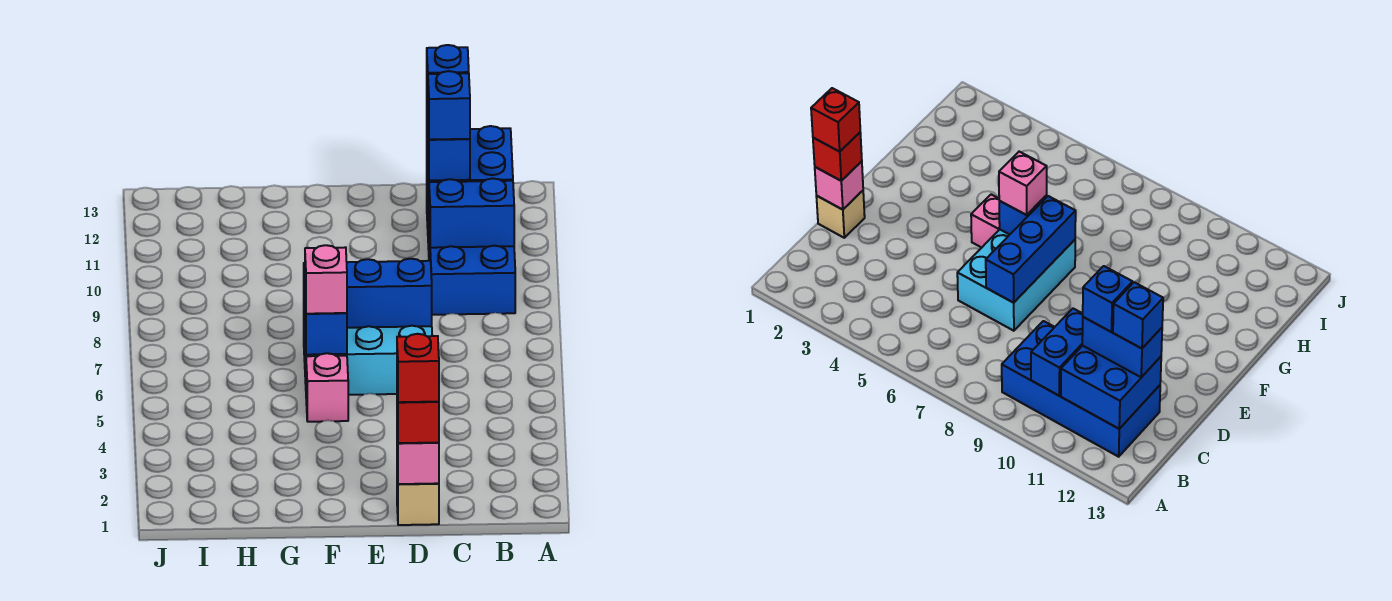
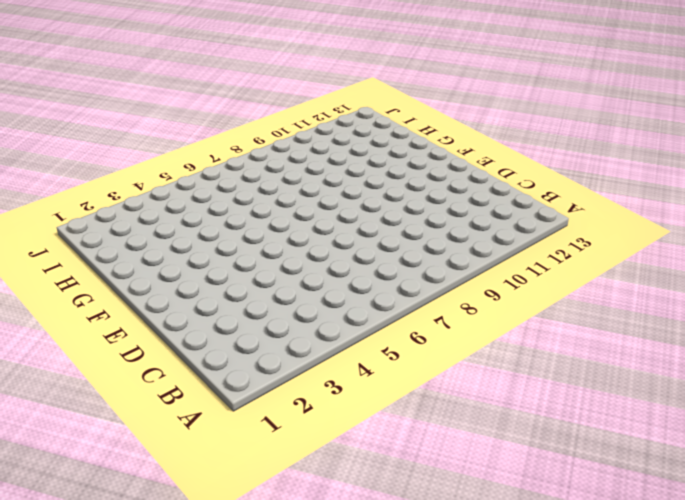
none -> blue 2x4 brick [427,187,515,315]
none -> tan 1x1 brick [397,472,439,525]
none -> cyan 2x3 brick [304,321,432,395]

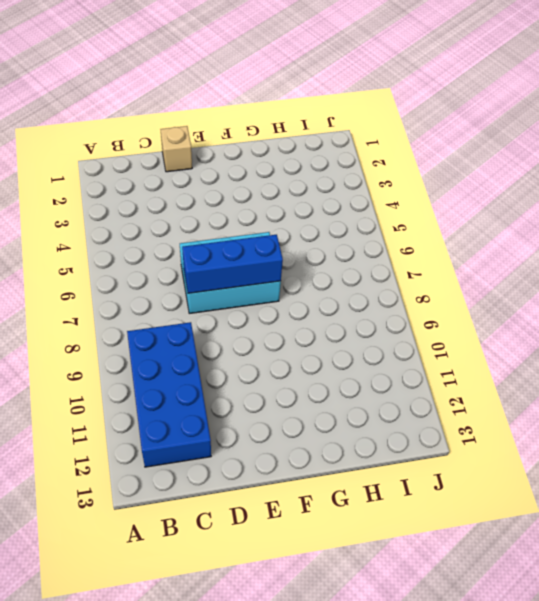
none -> pink 1x1 brick [306,353,348,422]
none -> blue 1x2 brick [429,179,514,248]
none -> blue 2x2 brick [427,126,513,209]

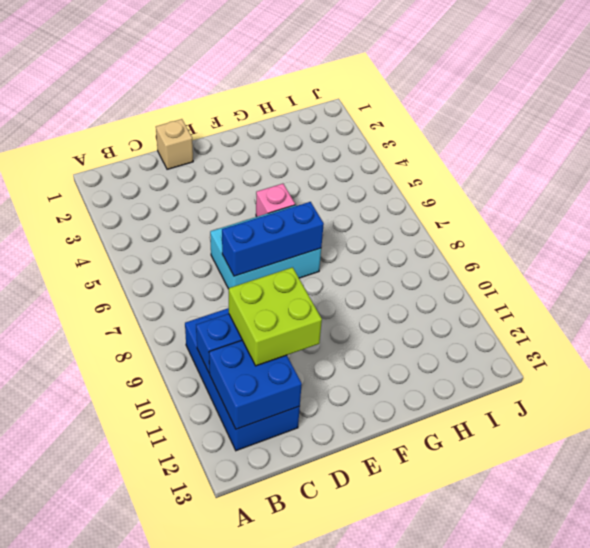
lime 2x2 brick [229,267,322,366] -> blue 1x2 brick [427,105,470,180]
none -> pink 1x1 brick [397,431,439,484]
none -> blue 1x1 brick [305,302,347,355]
none -> red 1x1 brick [397,390,439,443]

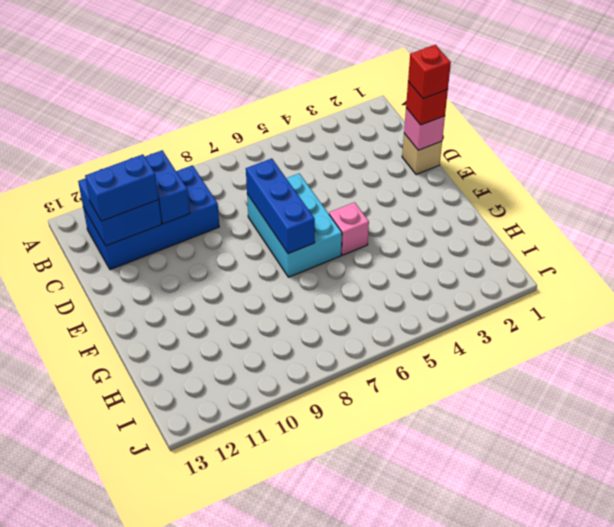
none -> blue 1x1 brick [305,302,347,355]
none -> pink 1x1 brick [305,245,347,314]
none -> blue 1x1 brick [428,71,470,140]

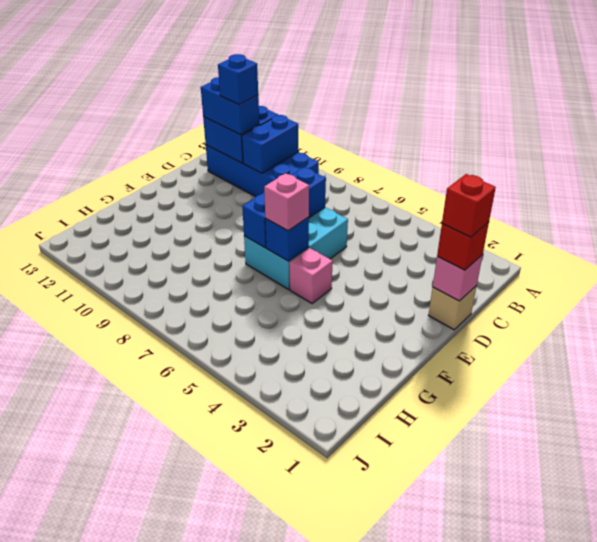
none -> blue 1x1 brick [427,45,469,105]

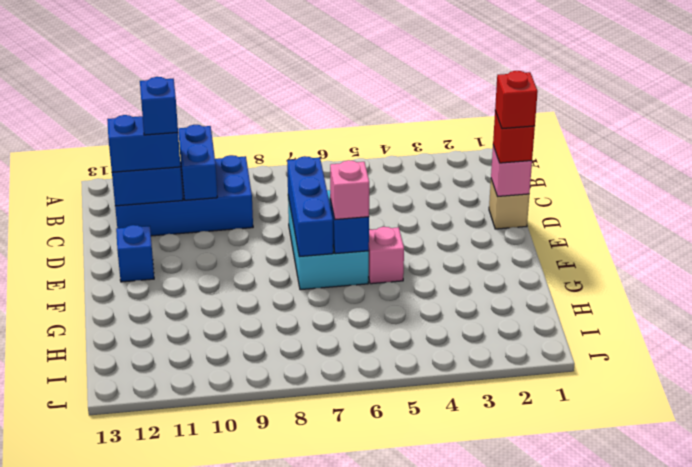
blue 1x1 brick [116,225,154,282] -> blue 1x1 brick moved to [427,45,469,105]

